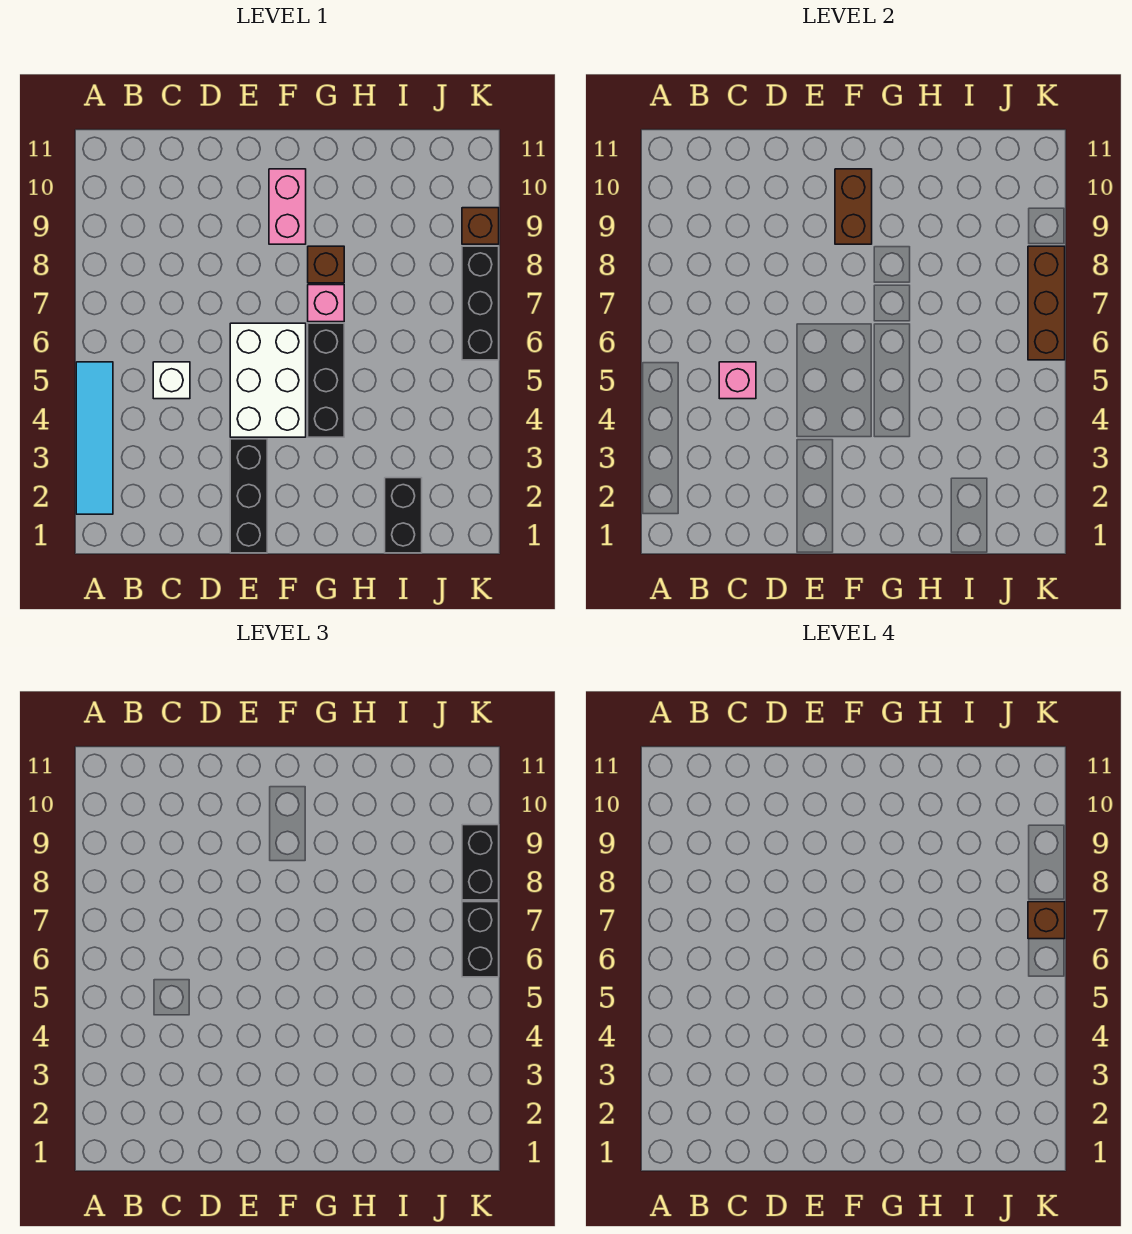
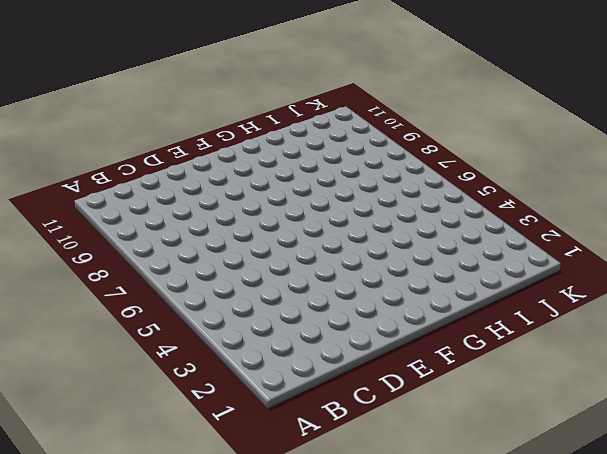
none -> cyan 1x4 tile [76,362,113,514]
none -> white 1x1 brick [153,362,190,399]
none -> black 1x3 brick [230,439,267,553]

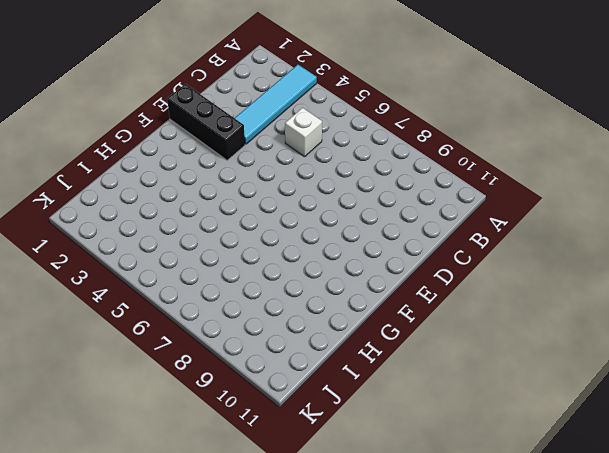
cyan 1x4 tile [235,65,317,144] -> cyan 1x4 tile turned to [76,362,113,514]
none -> white 2x3 brick [230,323,306,437]
none -> pink 1x2 brick [269,169,306,244]
none -> black 1x3 brick [308,323,344,437]

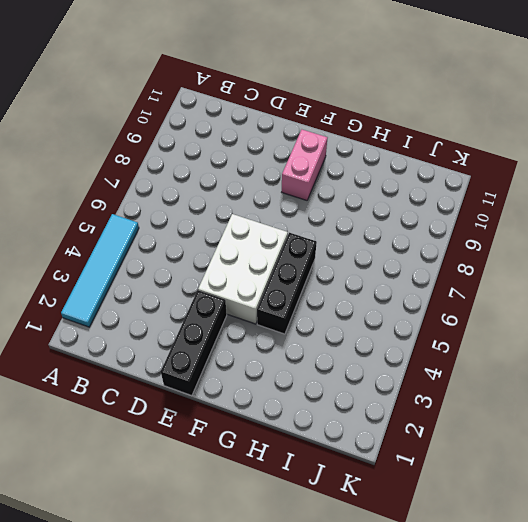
none -> white 1x1 brick [153,362,190,399]
none -> pink 1x1 brick [308,285,344,322]
none -> brown 1x1 brick [308,246,344,283]

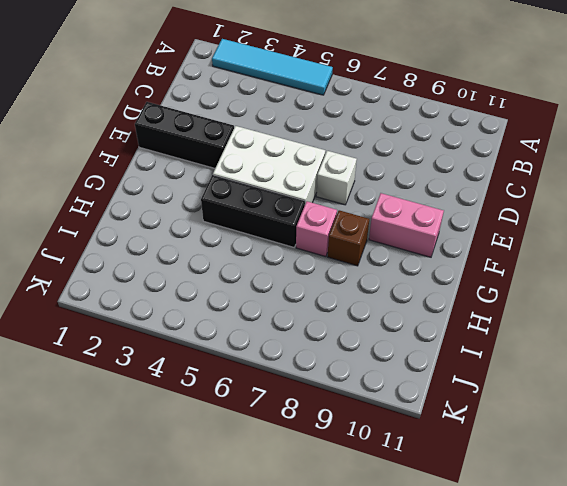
white 1x1 brick [316,151,357,205] -> white 1x1 brick moved to [153,362,190,399]
none -> black 1x2 brick [385,478,422,553]
none -> black 1x3 brick [462,246,499,360]
none -> brown 1x1 brick [462,208,499,244]

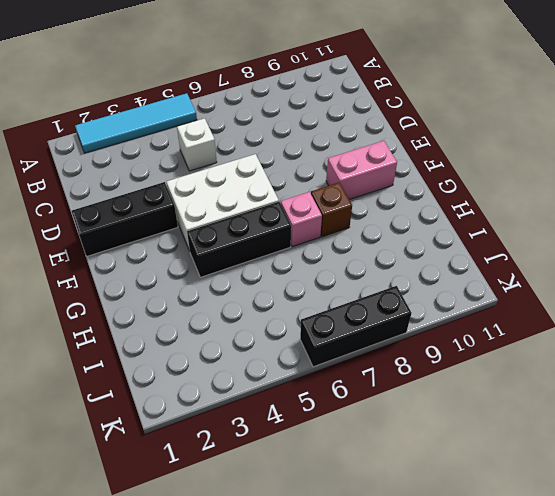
none -> black 1x2 brick [385,478,422,553]
none -> brown 1x1 brick [462,208,499,244]
none -> pink 1x1 brick [719,362,756,399]

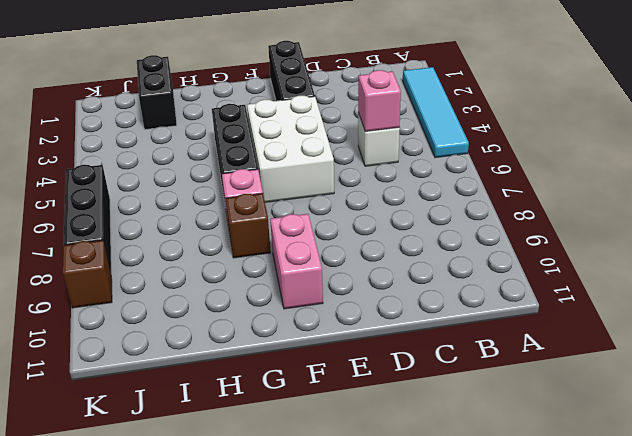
none -> brown 1x2 brick [835,169,872,244]
none -> brown 1x3 brick [1028,246,1065,360]
none -> black 1x2 brick [462,902,499,977]

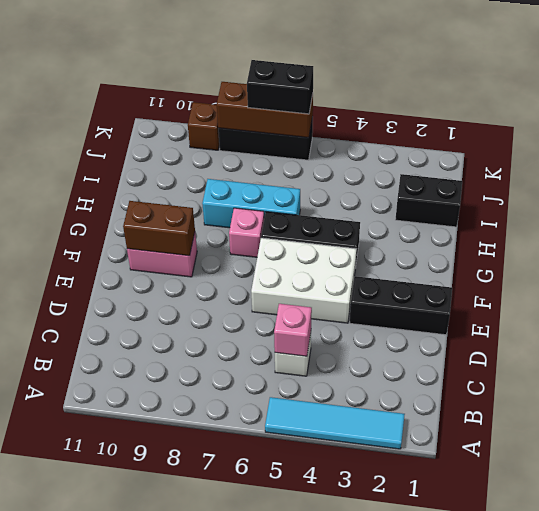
cyan 1x3 brick [202,179,300,228] -> none
none -> brown 1x1 brick [308,246,344,283]
none -> black 1x2 brick [462,825,499,900]
none -> brown 1x1 brick [1028,902,1065,939]

